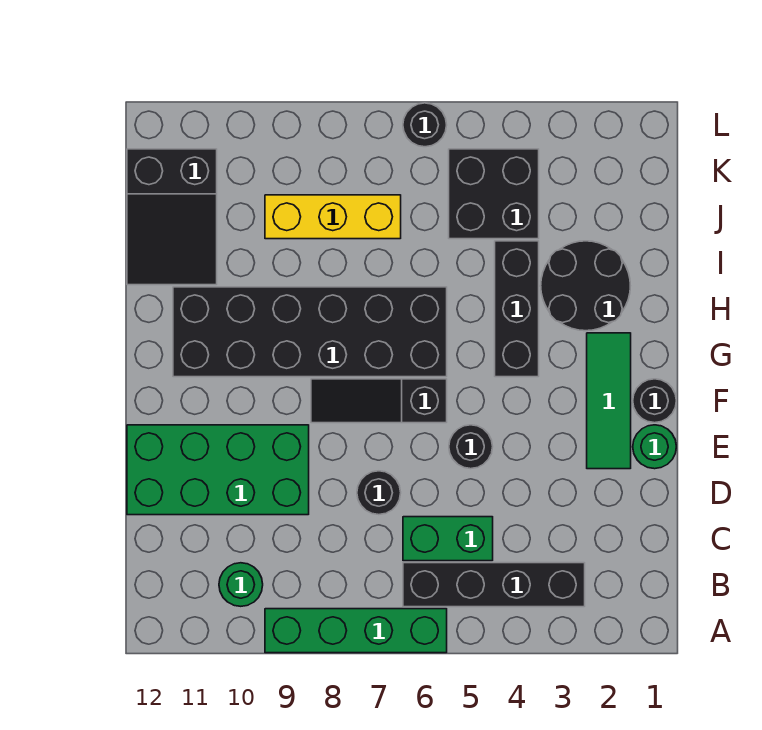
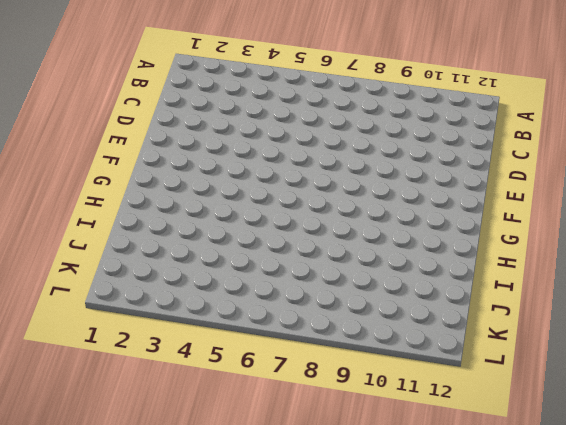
none -> green 1x4 brick [265,609,447,653]
none -> black 1x4 brick [403,563,585,607]
none -> green 1x1 round brick [219,563,263,606]

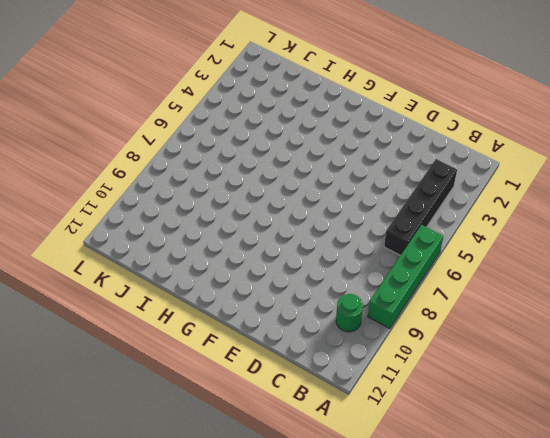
none -> green 1x2 brick [403,517,493,561]
none -> black 1x1 round brick [357,471,401,515]
none -> green 2x4 brick [127,425,309,515]

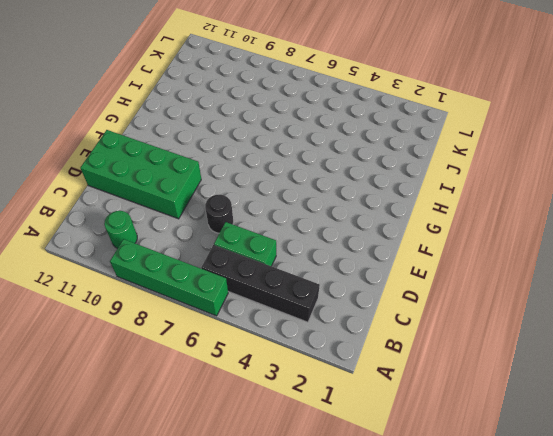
none -> green 1x1 round brick [633,425,676,469]
none -> green 1x3 tile [587,333,631,469]
none -> black 1x1 round brick [449,425,493,469]

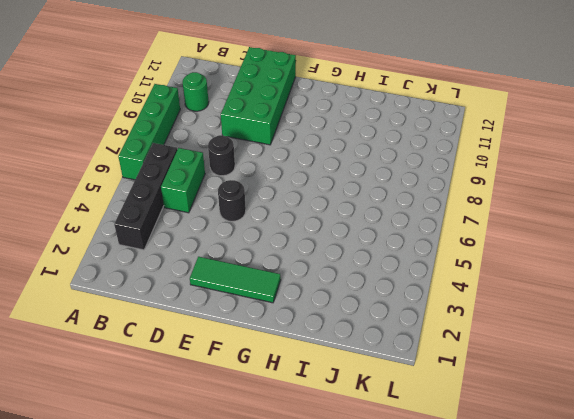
none -> green 1x1 round brick [633,425,676,469]
none -> black 1x1 round brick [633,379,676,423]
none -> black 1x3 slope [311,379,447,423]

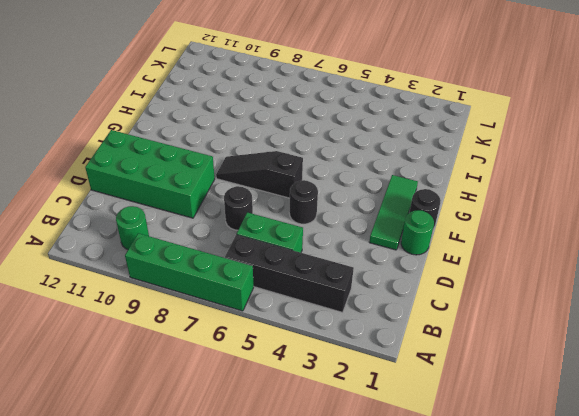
none -> black 1x3 brick [495,241,539,377]
none -> black 2x6 brick [173,287,447,377]
none -> black 2x2 round brick [541,241,630,331]

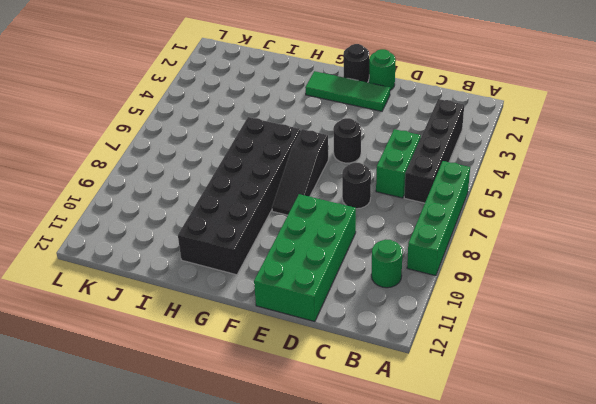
none -> black 1x3 brick [495,241,539,377]
none -> black 2x2 round brick [541,241,630,331]
none -> black 2x3 slope [127,149,217,285]

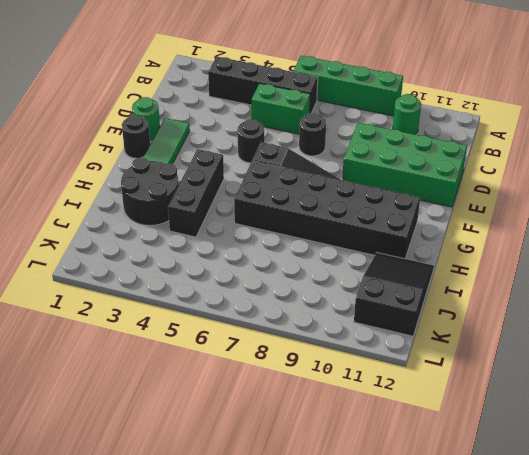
none -> black 2x2 brick [449,149,539,239]
none -> yellow 1x3 brick [265,195,401,239]
none -> black 1x1 round brick [403,103,447,147]

